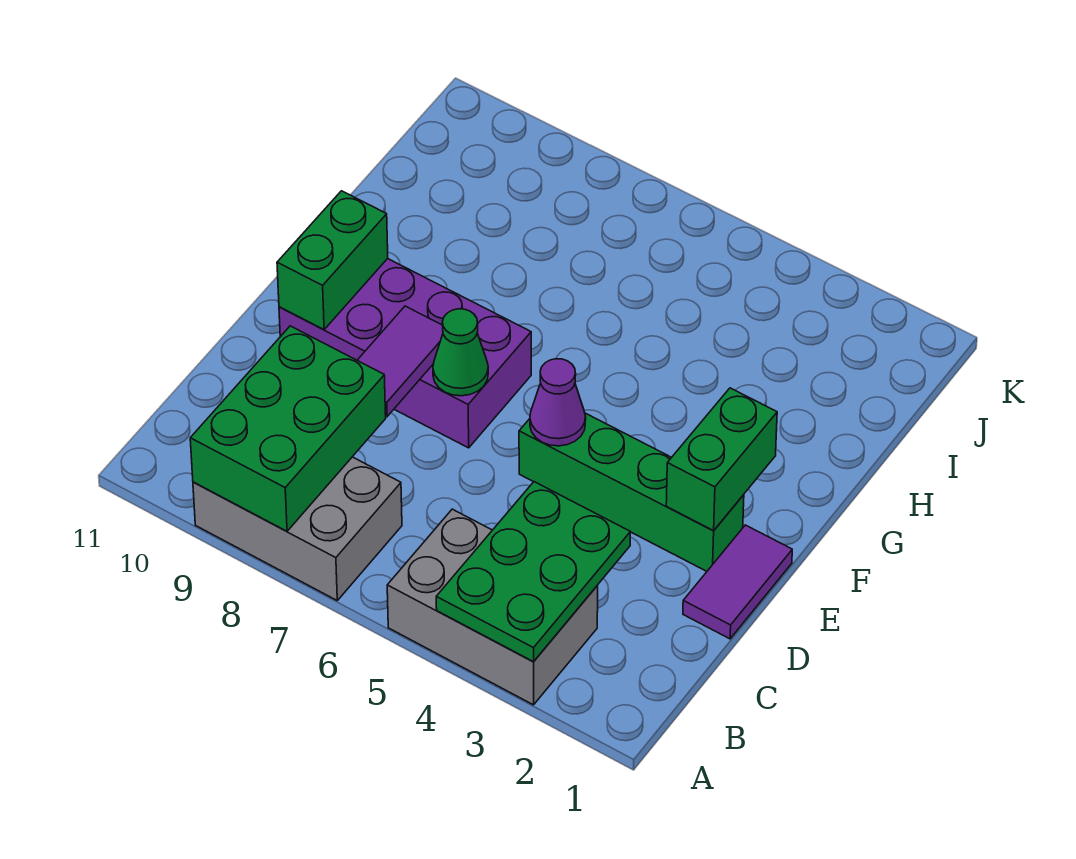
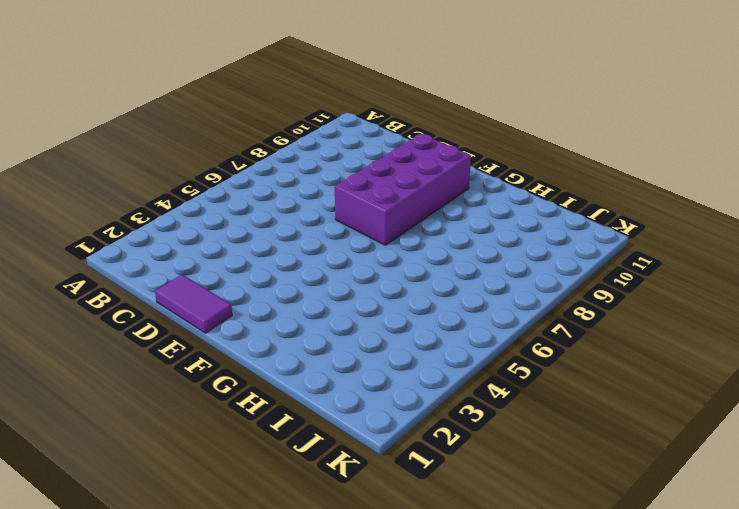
none -> grey 2x3 brick [387,509,598,705]
none -> grey 2x3 brick [193,457,402,600]
none -> green 1x4 brick [519,413,744,571]

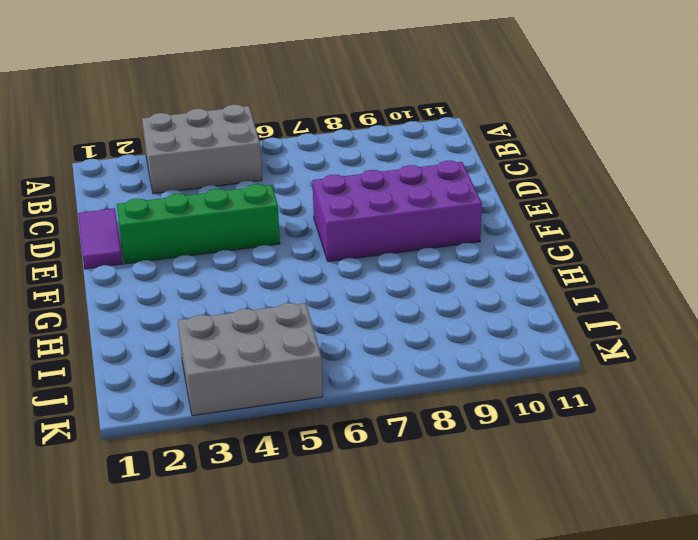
grey 2x3 brick [178,303,323,416] -> grey 2x3 brick moved to [193,457,402,600]
none -> green 2x3 plate [436,482,630,662]
none -> green 2x3 brick [190,326,386,531]
none -> purple 1x2 tile [357,306,443,417]

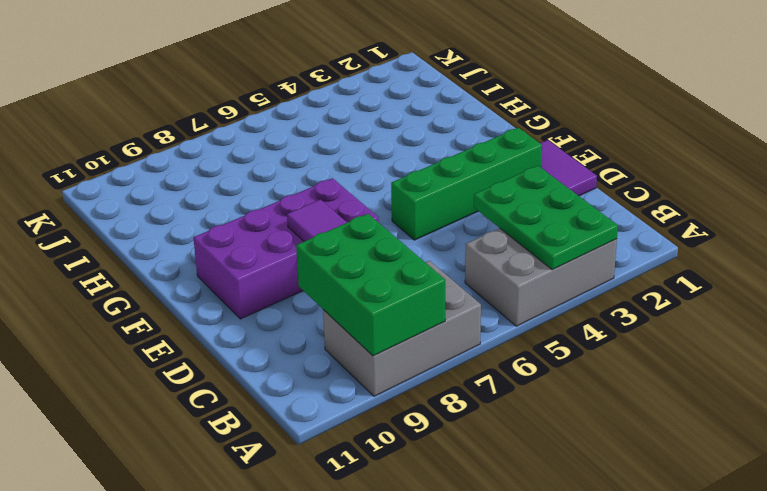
none -> green 1x2 brick [666,388,777,531]
none -> purple 1x1 cone [530,359,586,446]
none -> green 1x1 cone [433,309,488,396]

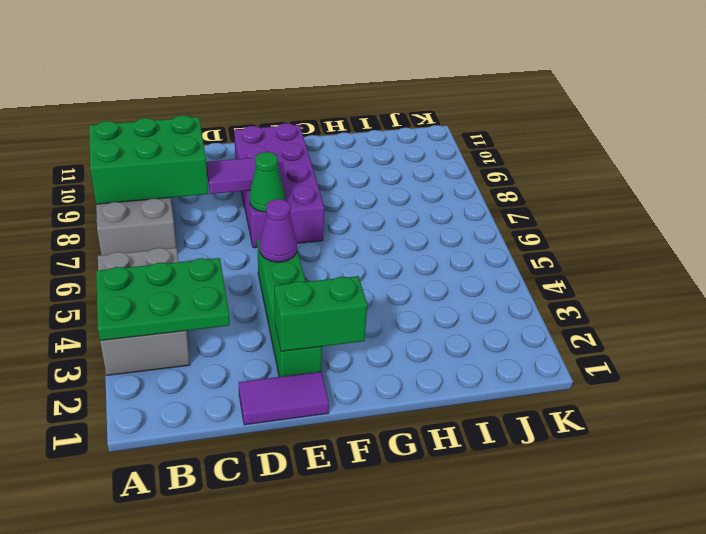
none -> green 1x2 brick [277,191,388,330]

